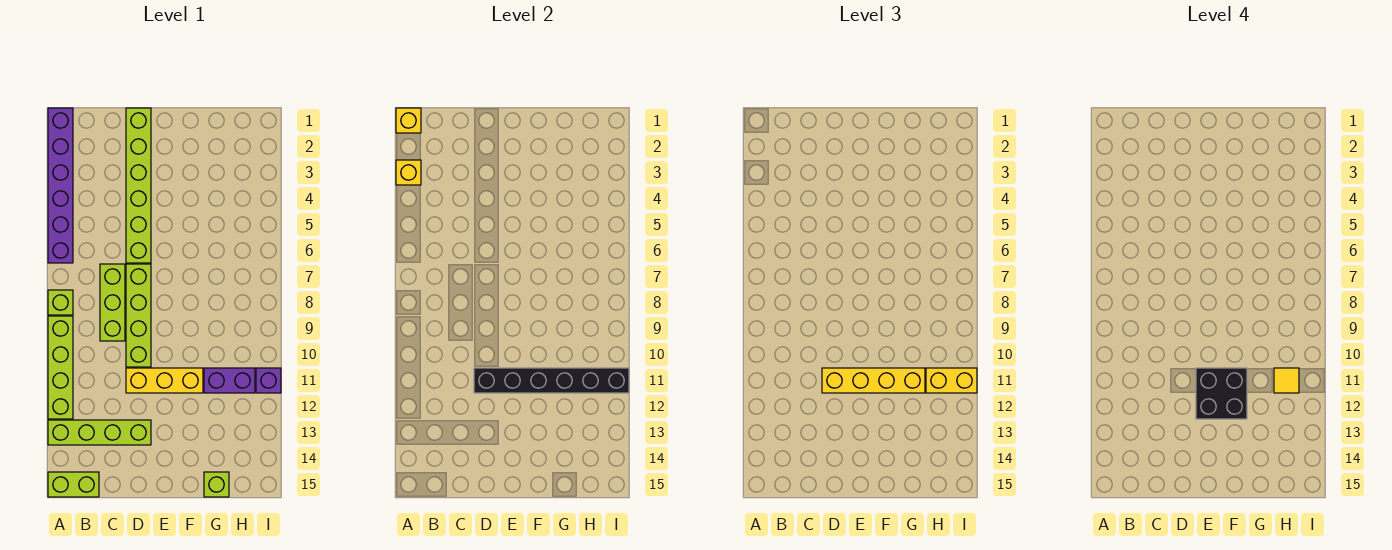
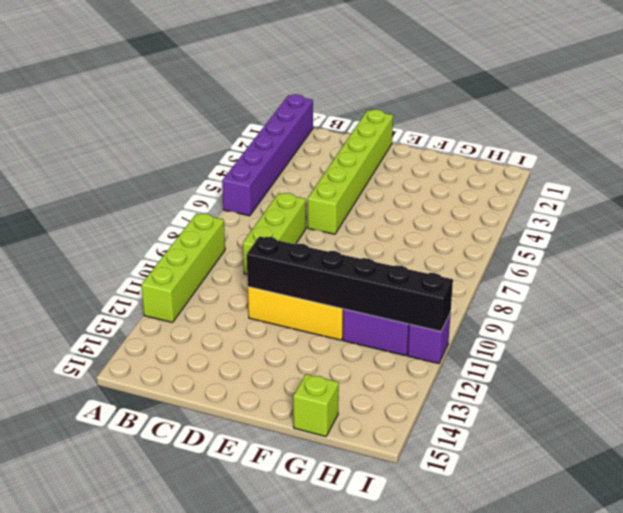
none -> lime 1x1 brick [48,290,73,315]
none -> lime 1x4 brick [48,420,151,445]
none -> lime 1x2 brick [48,472,99,497]

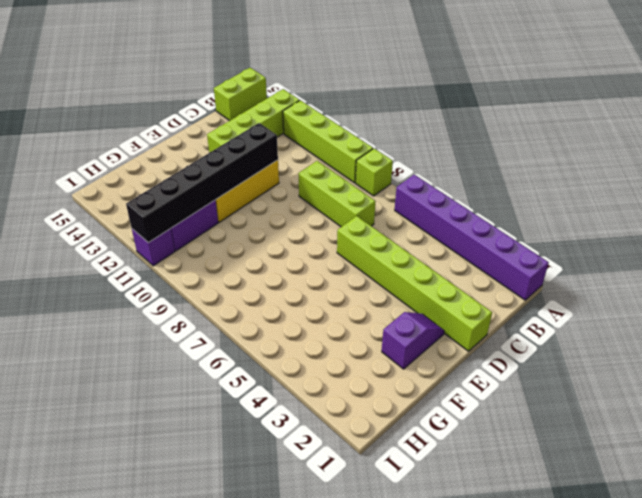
purple 1x2 slope [382,312,444,369] -> none
none -> lime 1x4 brick [126,264,151,367]
none -> lime 1x1 brick [204,472,229,497]
none -> yellow 1x1 brick [396,108,421,133]

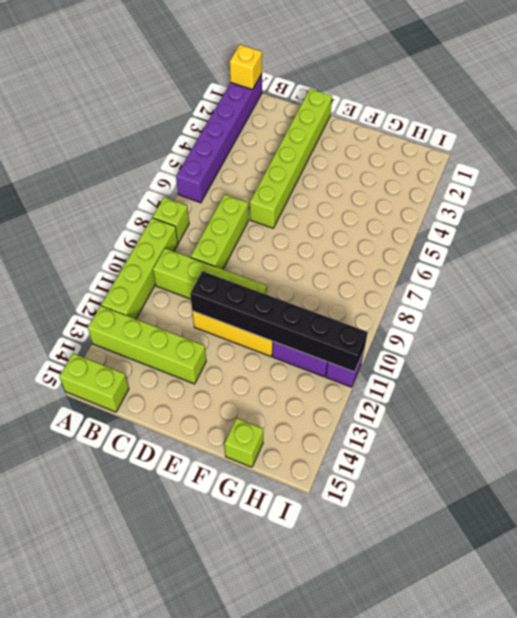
lime 1x4 brick [153,248,267,299] -> lime 1x4 brick turned to [126,264,151,367]
none -> yellow 1x1 brick [396,160,421,185]
none -> yellow 1x4 brick [822,368,925,393]
none -> yellow 1x2 brick [926,368,977,393]

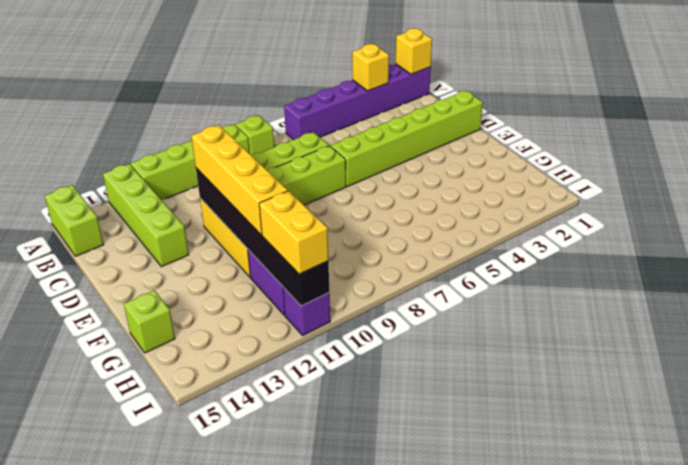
none -> black 2x2 brick [1196,368,1247,419]
none -> yellow 1x1 tile [1274,368,1299,393]

